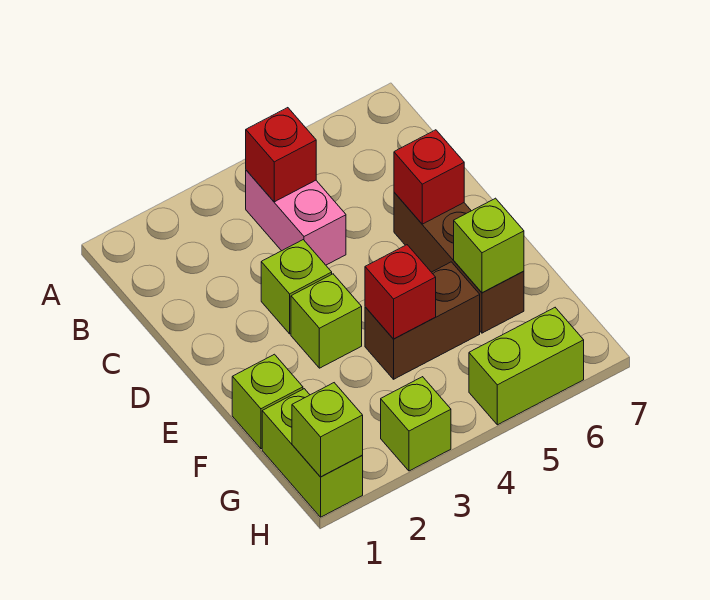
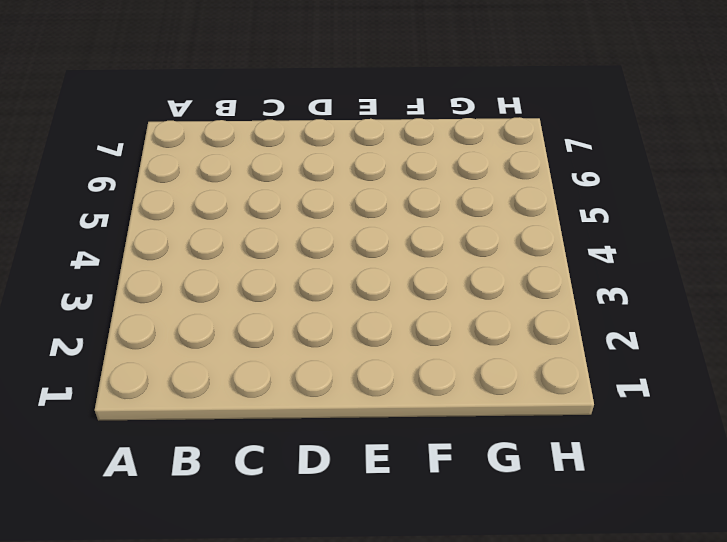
none -> pink 1x2 brick [246,170,346,265]
none -> lime 1x1 brick [261,240,332,334]
none -> brown 1x3 brick [394,192,524,333]

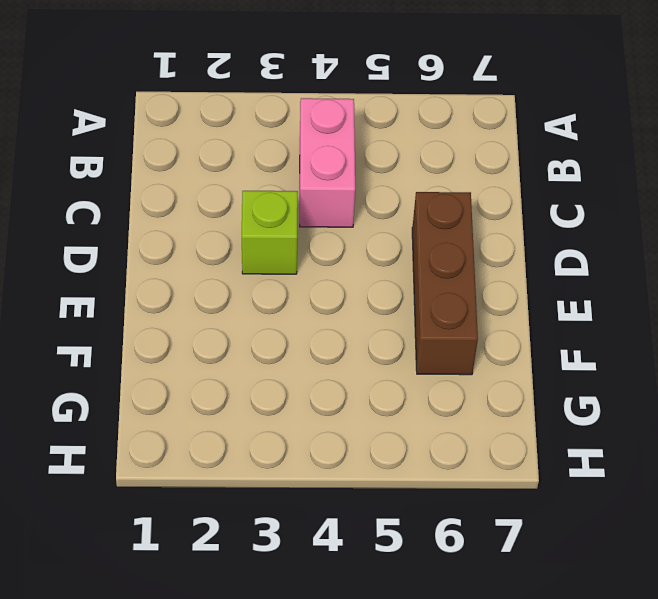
none -> lime 1x1 brick [291,274,362,368]
none -> lime 1x1 brick [232,354,303,449]
none -> brown 1x2 brick [365,262,480,379]

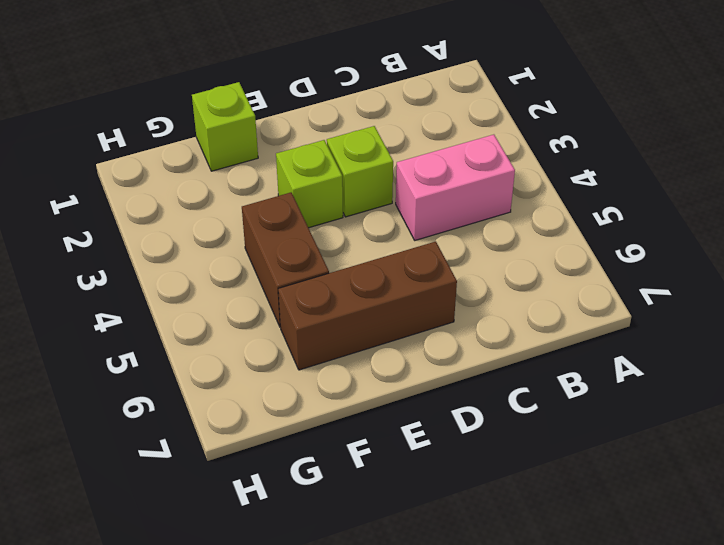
none -> lime 1x2 brick [262,389,363,517]
none -> lime 1x1 brick [381,377,451,471]
none -> lime 1x2 brick [469,308,584,425]

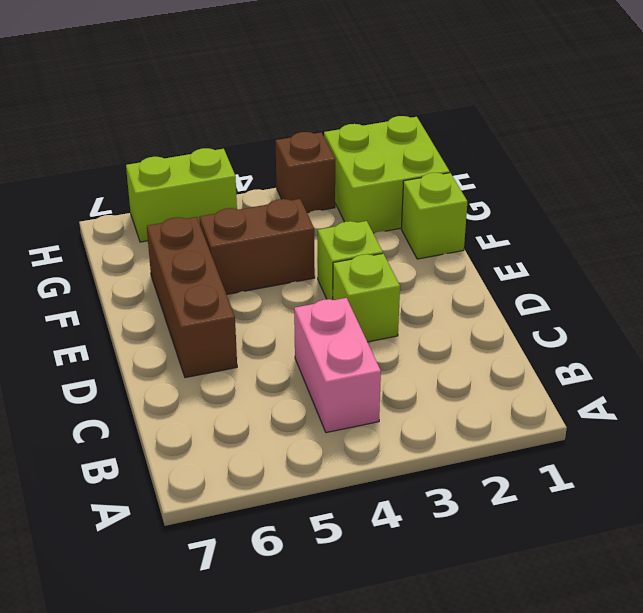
lime 2x2 brick [324,116,450,233] -> lime 1x2 brick [262,389,363,517]
brown 1x1 brick [275,132,335,213] -> lime 1x1 brick [381,377,451,471]
none -> red 1x1 brick [246,108,316,202]
none -> red 1x1 brick [394,130,464,224]
none -> red 1x1 brick [365,245,436,339]

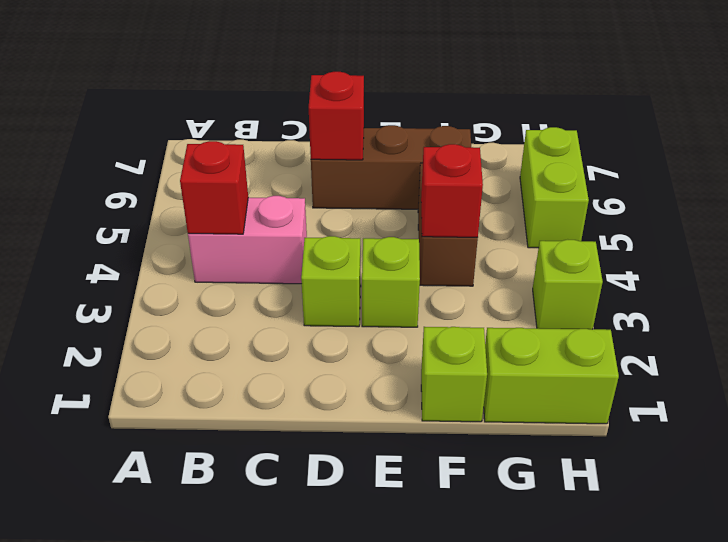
none -> lime 1x1 brick [454,198,524,293]
none -> lime 1x1 brick [292,383,363,477]

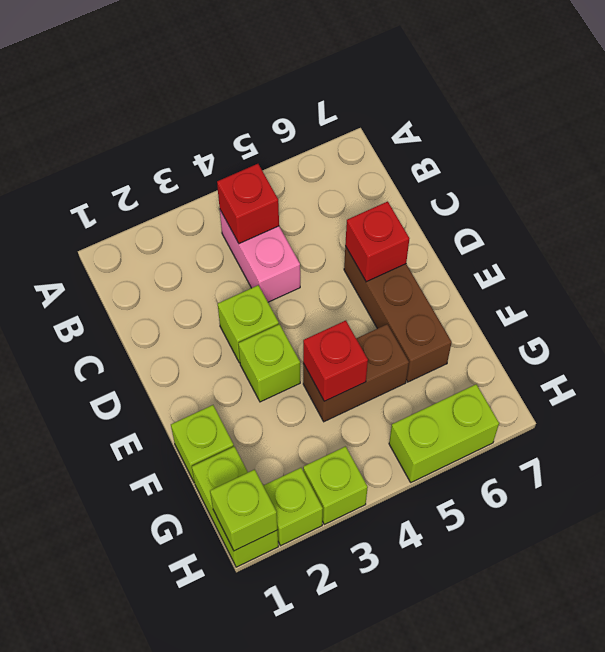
lime 1x1 brick [263,468,323,546] -> lime 1x1 brick moved to [454,198,524,293]

